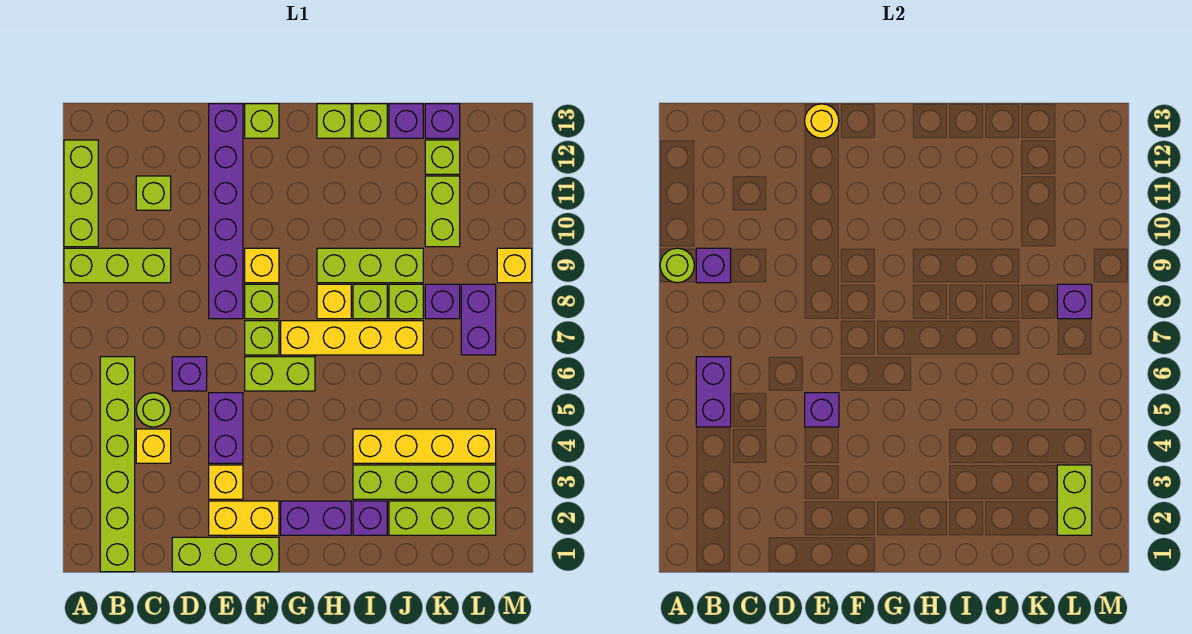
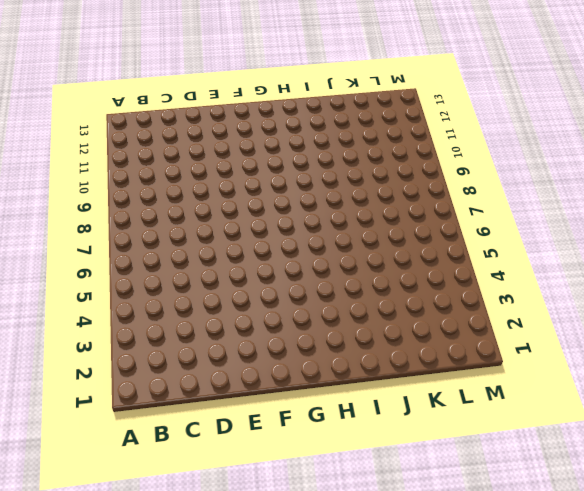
none -> lime 1x3 brick [64,248,171,283]
none -> lime 1x3 brick [64,140,98,247]
none -> lime 1x6 brick [100,357,135,572]
none -> yellow 1x1 brick [136,429,171,463]

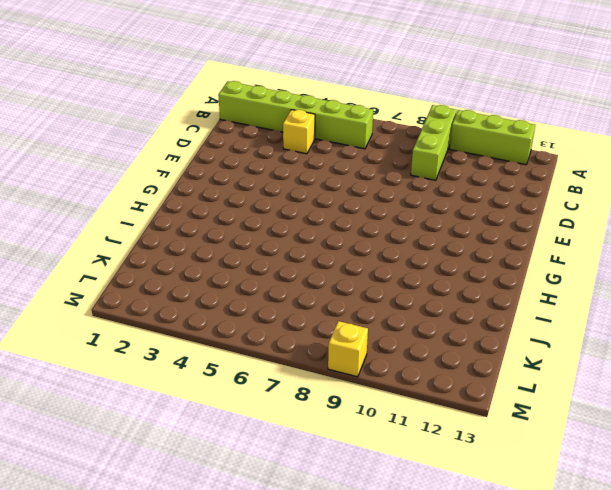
none -> lime 1x1 round brick [136,393,171,427]
none -> lime 1x1 brick [136,176,171,210]
none -> lime 1x3 brick [172,537,279,572]
none -> purple 1x1 brick [172,357,207,391]

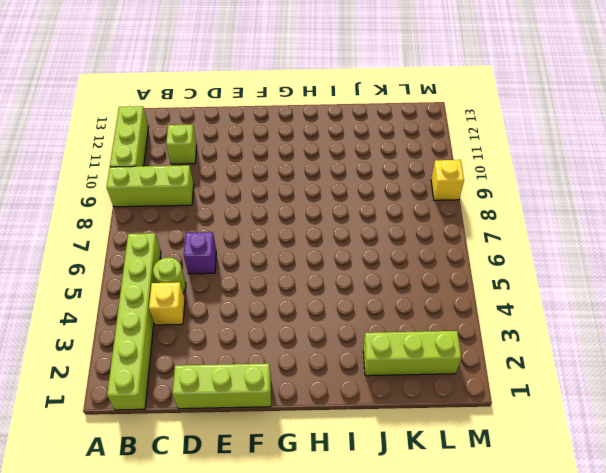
none -> yellow 1x2 brick [209,501,279,535]
none -> yellow 1x1 brick [209,465,243,499]
none -> purple 1x2 brick [209,393,243,463]
none -> purple 1x6 brick [209,104,243,319]

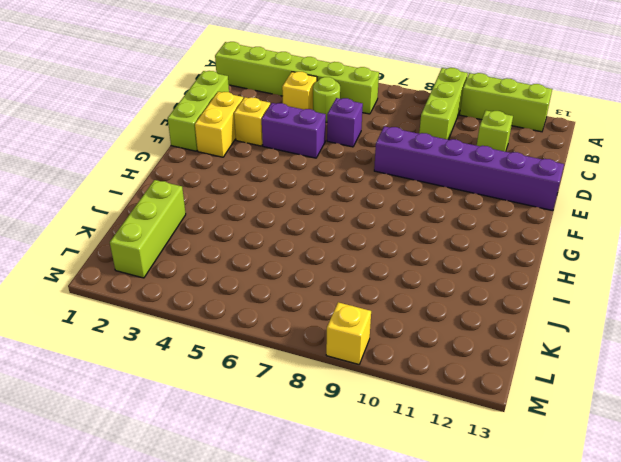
none -> lime 1x2 brick [245,357,315,391]
none -> lime 1x1 brick [245,321,279,355]
none -> lime 1x1 brick [245,284,279,319]
none -> yellow 1x1 brick [245,248,279,283]

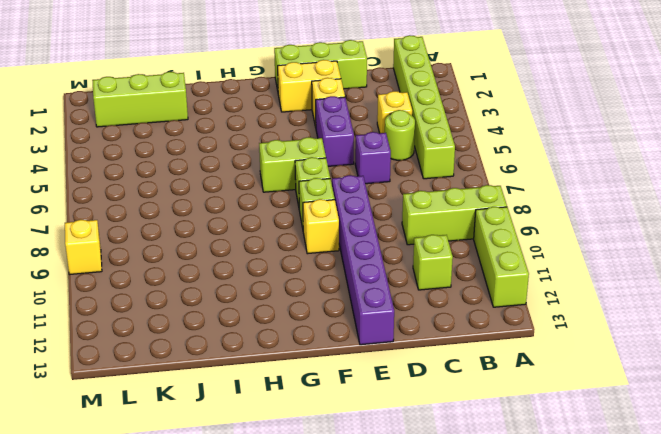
none -> lime 1x1 brick [245,104,279,138]
none -> purple 1x2 brick [281,501,351,535]
none -> yellow 1x4 brick [281,321,423,355]
none -> yellow 1x1 brick [317,284,351,319]

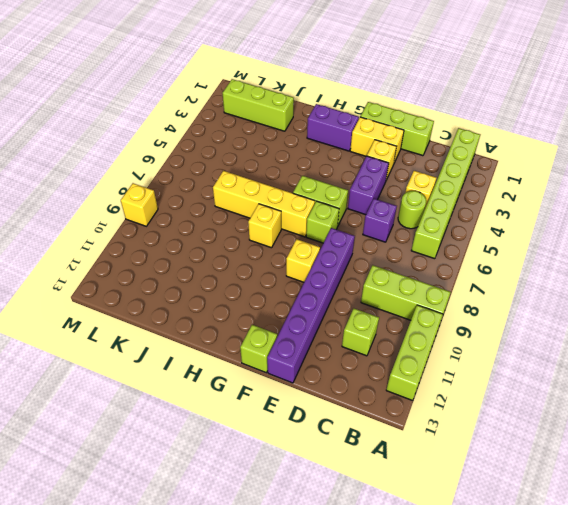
none -> lime 1x1 brick [245,284,279,319]
none -> lime 1x3 brick [317,248,423,283]
none -> lime 1x1 brick [317,104,351,138]
none -> purple 1x1 brick [353,501,387,535]

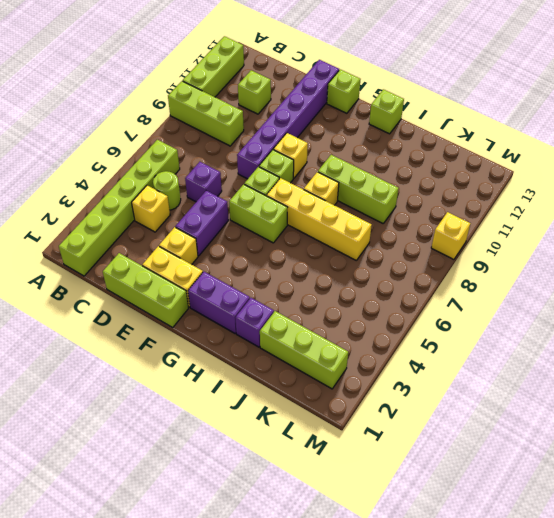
none -> lime 1x4 brick [353,465,496,499]
none -> yellow 1x4 brick [353,429,496,463]
none -> lime 1x1 brick [353,284,387,319]
none -> lime 1x1 brick [353,104,387,138]

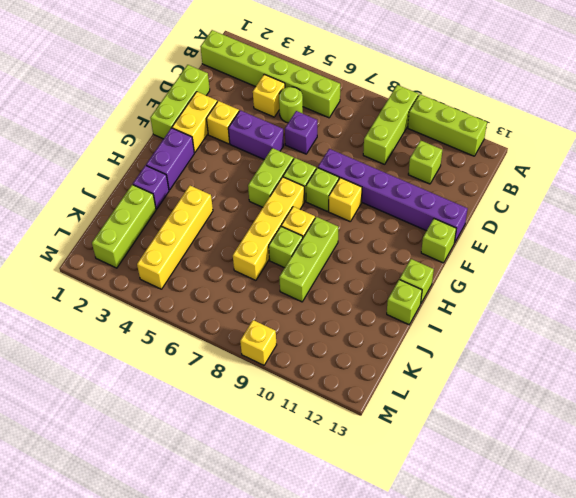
none -> lime 1x4 brick [353,465,496,499]
none -> lime 1x1 brick [389,284,423,319]
none -> purple 1x1 brick [389,104,423,138]
none -> purple 1x1 brick [425,284,460,319]

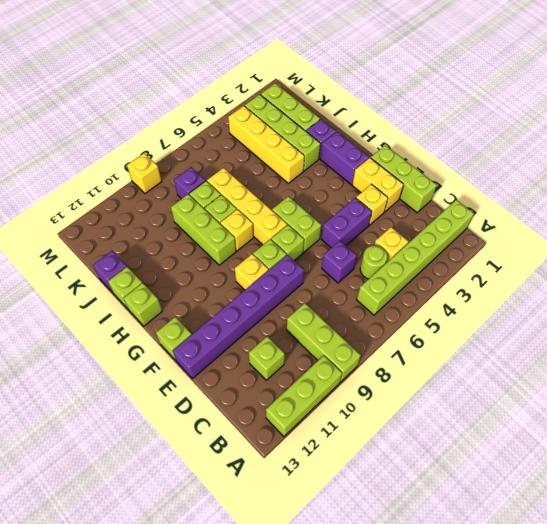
none -> lime 1x2 brick [425,176,460,247]
none -> lime 1x1 brick [425,140,460,174]
none -> purple 1x1 brick [425,104,460,138]
none -> purple 1x2 brick [461,284,496,355]

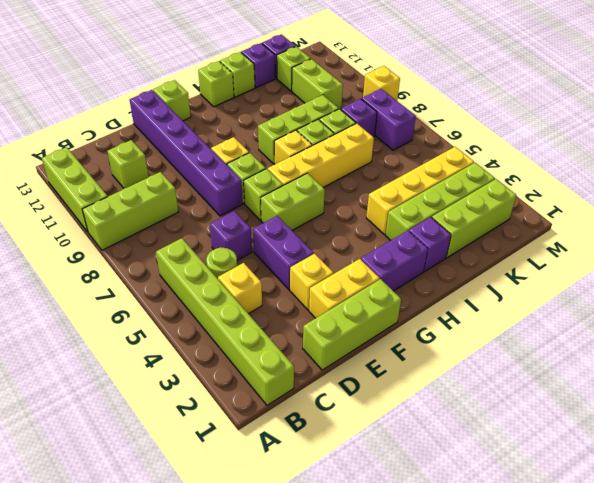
none -> lime 1x1 round brick [660,248,694,283]
none -> purple 1x2 brick [696,357,731,427]
none -> purple 1x1 brick [696,248,731,283]
none -> purple 1x1 brick [805,393,839,427]

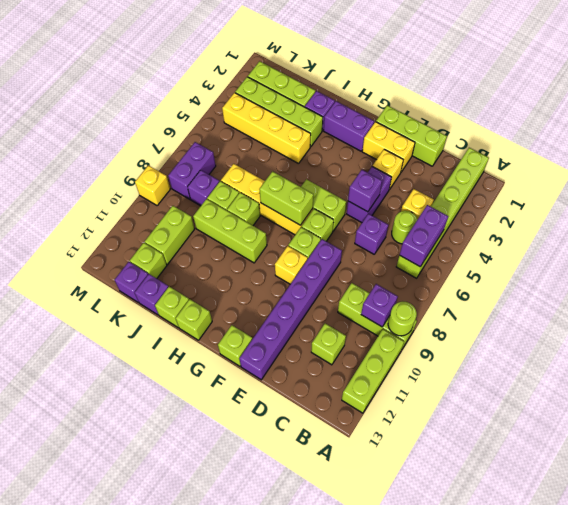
lime 1x2 brick [259,171,313,225] -> lime 1x2 brick turned to [1057,465,1092,535]
none -> yellow 1x1 brick [317,284,351,319]
none -> yellow 1x1 round brick [805,104,839,138]
none -> purple 1x1 brick [1057,284,1092,319]

